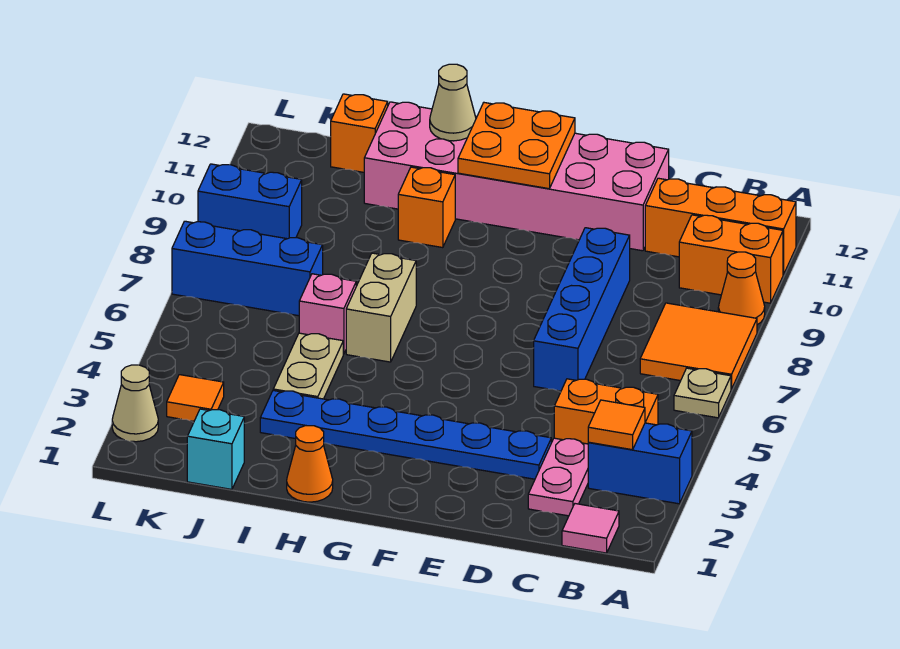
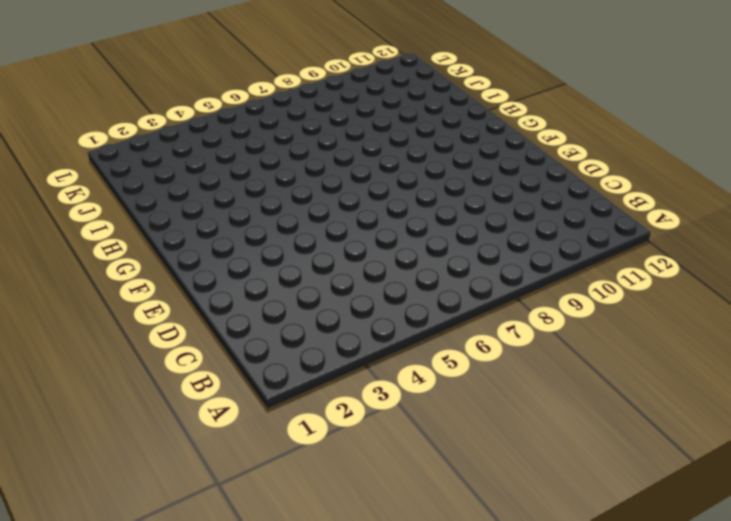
none -> blue 1x2 brick [588,423,692,504]
none -> tan 1x1 plate [674,368,731,418]
none -> orange 2x2 tile [640,303,757,389]

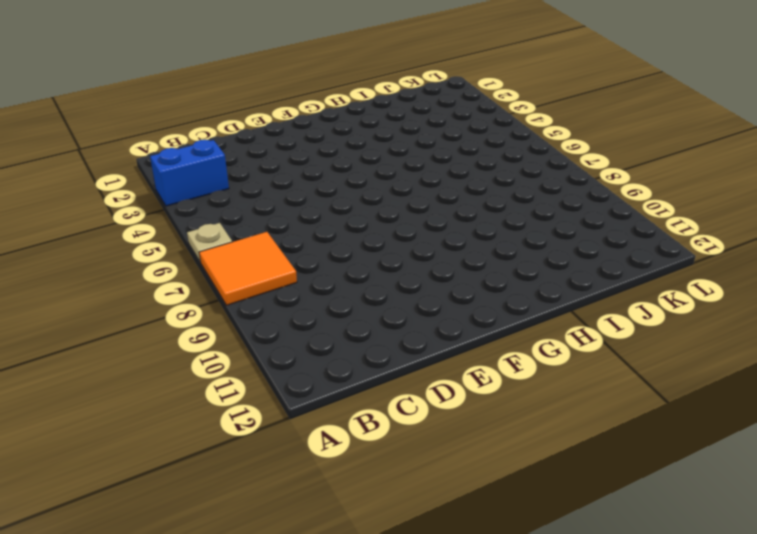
none -> orange 1x1 cone [718,252,765,325]
none -> orange 1x2 brick [679,215,783,303]
none -> orange 1x3 brick [645,178,796,275]

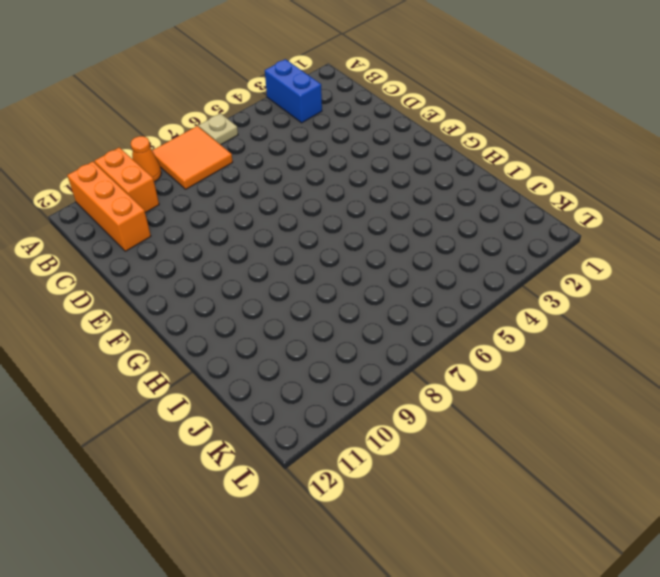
none -> pink 1x1 tile [562,504,619,553]
none -> orange 1x2 brick [554,379,658,444]
none -> pink 1x2 plate [528,438,588,516]

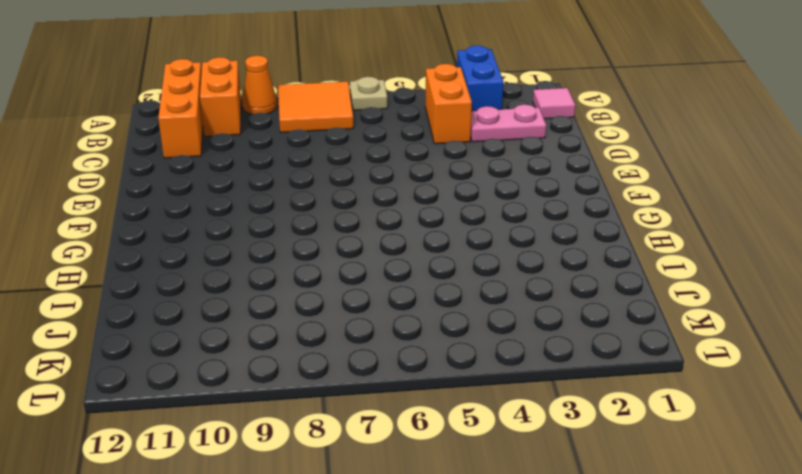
none -> blue 1x6 plate [260,391,551,479]
none -> blue 1x4 brick [534,228,630,391]
none -> pink 2x6 brick [364,102,669,251]

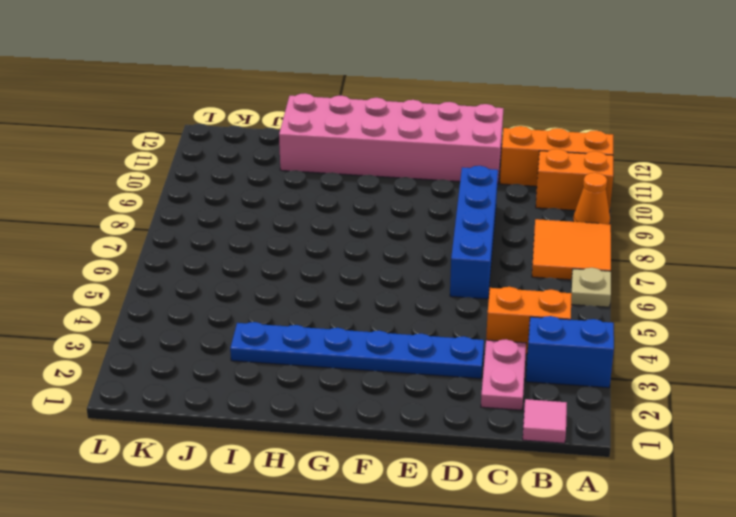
none -> orange 1x1 cone [287,426,333,502]
none -> tan 1x2 brick [346,253,416,362]
none -> orange 1x1 brick [398,167,455,248]

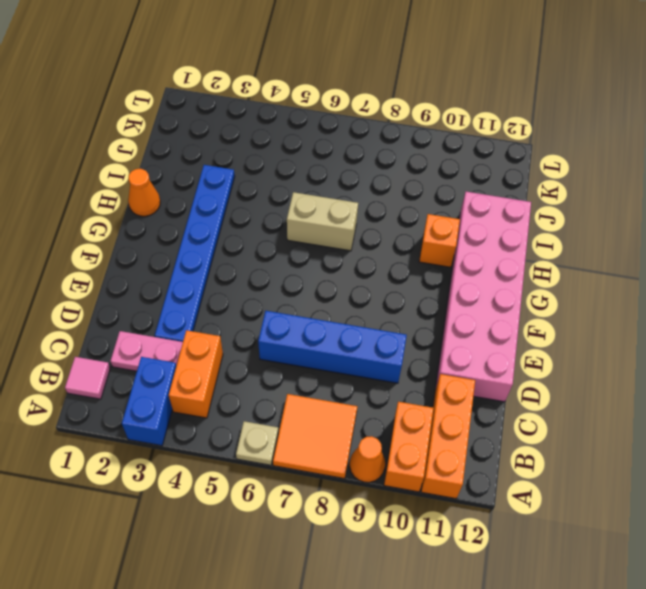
none -> tan 1x2 plate [273,333,343,399]
none -> pink 1x1 brick [299,274,356,354]
none -> cyan 1x1 brick [187,409,244,489]

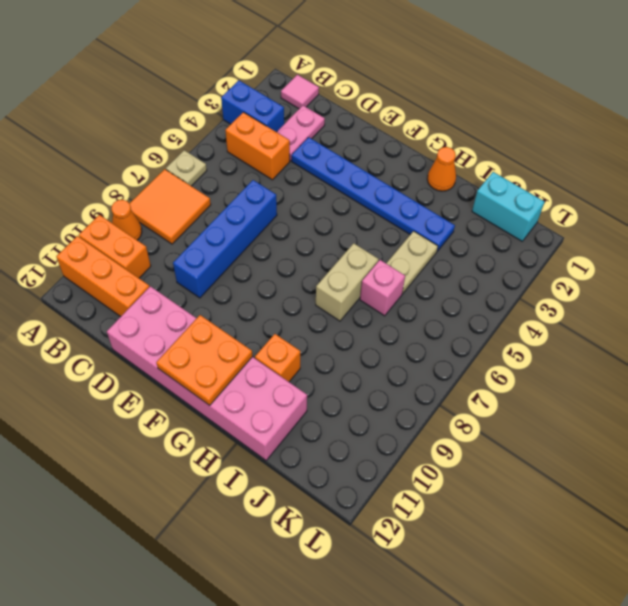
cyan 1x2 brick [472,172,545,241] -> cyan 1x1 brick [187,409,244,489]
none -> blue 1x3 brick [172,221,323,316]
none -> orange 1x1 brick [331,94,388,172]
none -> orange 1x1 tile [167,375,224,421]

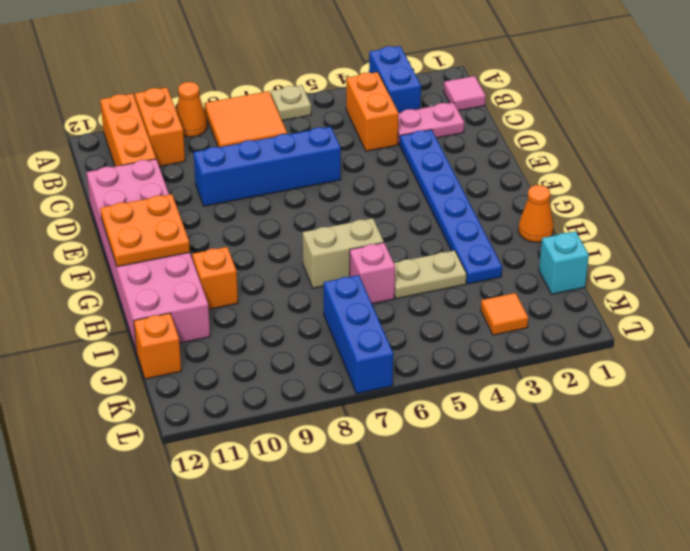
none -> blue 1x2 brick [198,164,302,239]
none -> tan 1x1 cone [112,365,158,442]
none -> orange 1x1 tile [588,400,645,450]

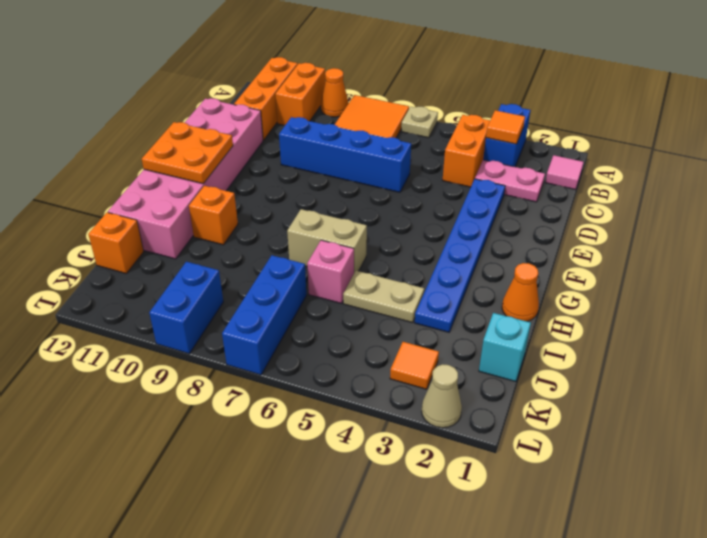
none -> tan 1x1 cone [430,64,476,141]

